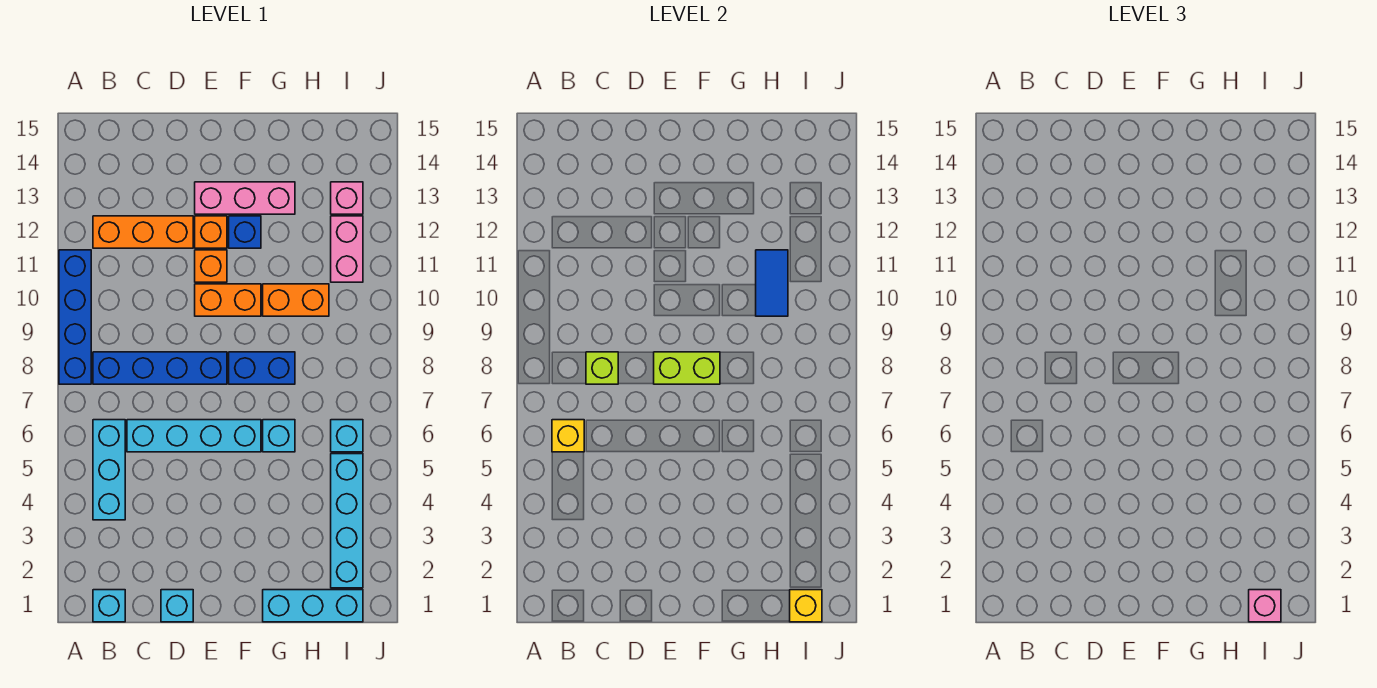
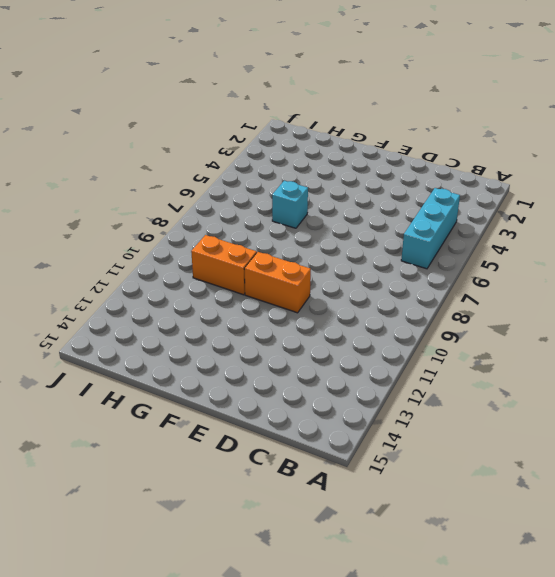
none -> blue 1x4 brick [59,250,91,384]
none -> cyan 1x1 brick [93,590,125,622]
none -> blue 1x4 brick [93,352,227,384]

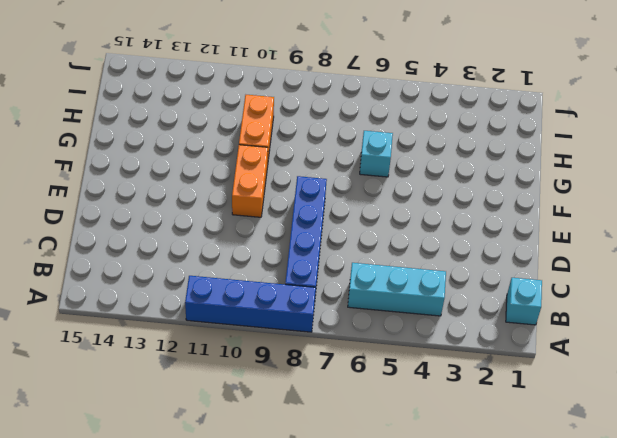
none -> orange 1x3 brick [93,216,193,248]
none -> cyan 1x4 brick [127,420,261,452]
none -> cyan 1x1 brick [161,590,193,622]

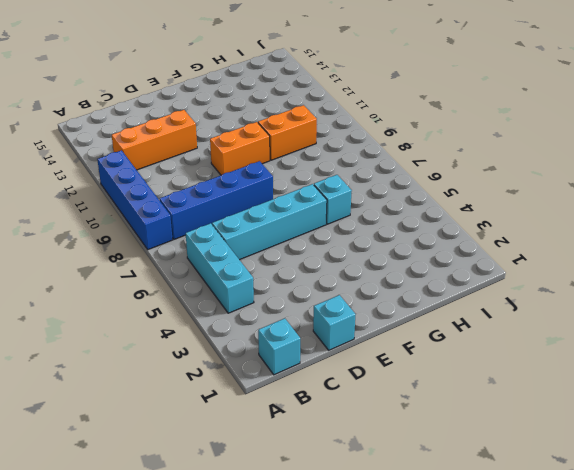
none -> orange 1x1 brick [195,250,227,282]
none -> orange 1x1 brick [195,216,227,248]
none -> pink 1x3 brick [195,182,295,214]

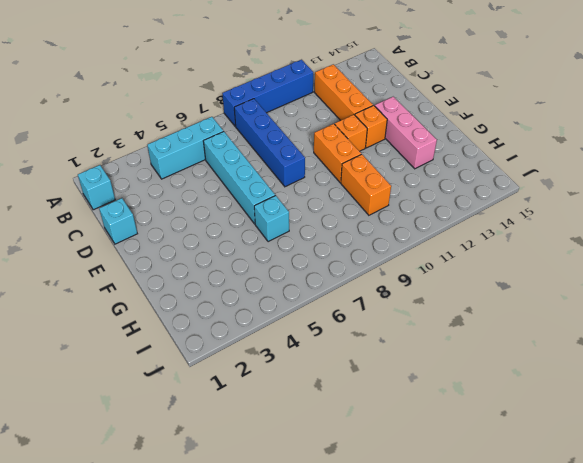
none -> blue 1x2 brick [229,352,295,384]
none -> blue 1x1 brick [229,216,261,248]
none -> cyan 1x3 brick [263,590,363,622]

